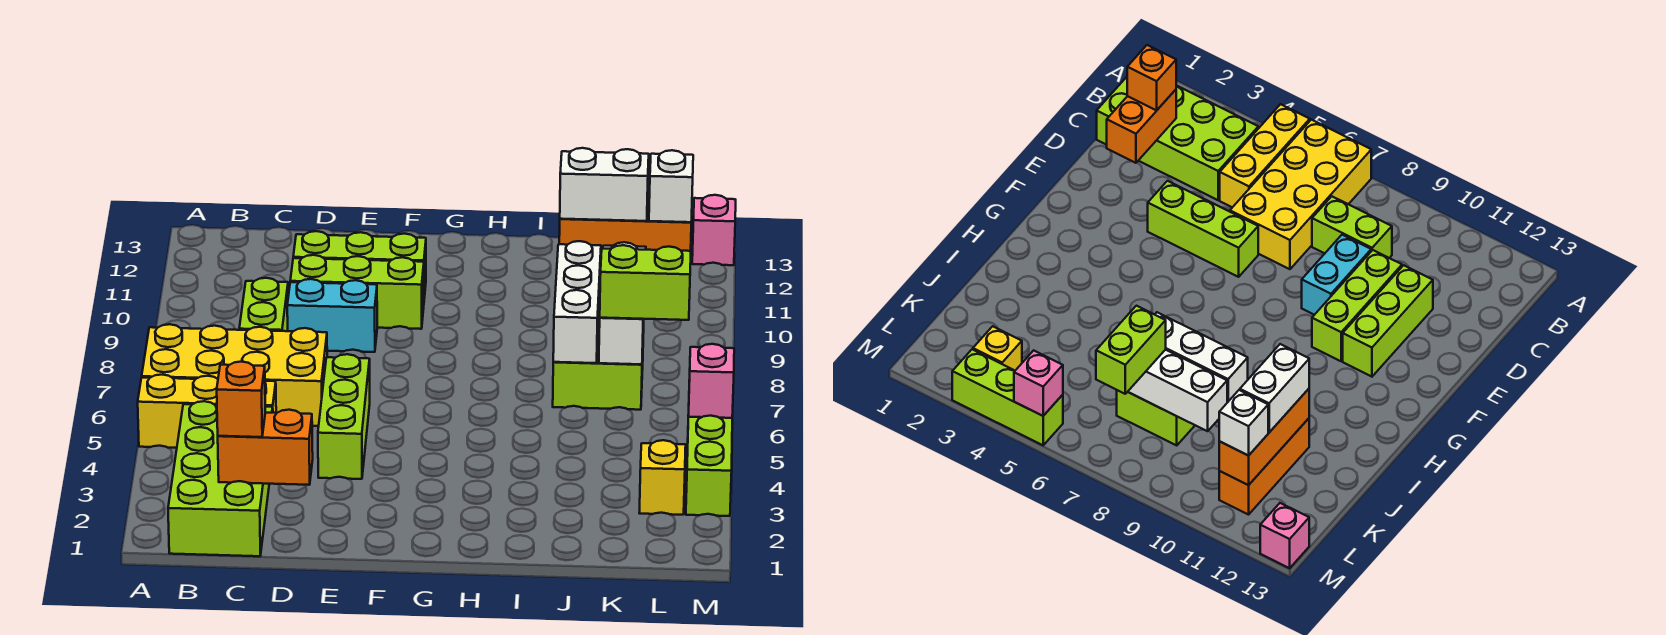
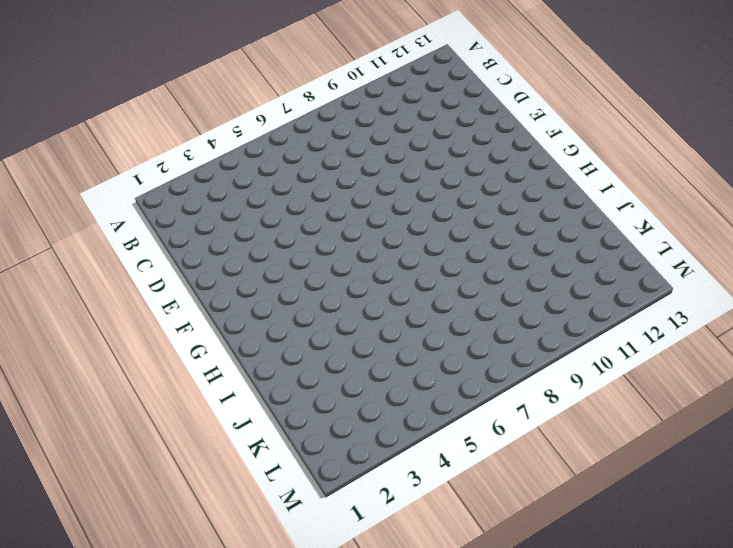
none -> yellow 1x3 brick [138,375,276,448]
none -> yellow 2x4 brick [142,324,327,426]
none -> lime 2x4 brick [168,401,273,556]

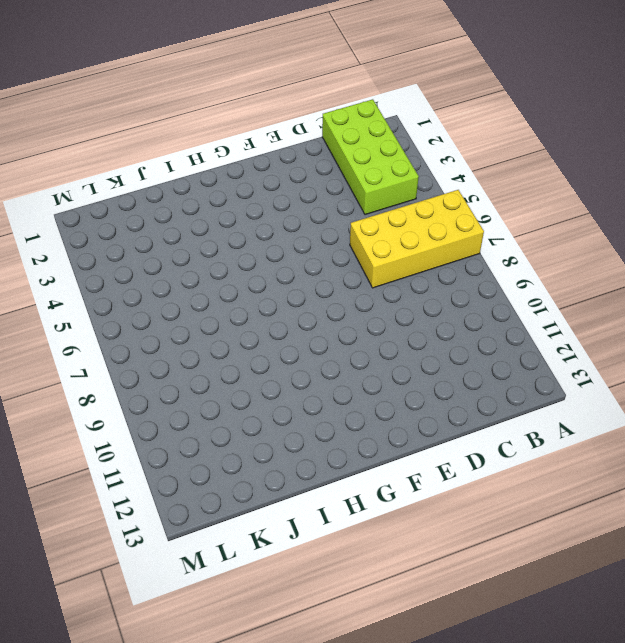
none -> yellow 1x3 brick [138,375,276,448]
none -> lime 1x2 brick [239,278,288,331]
none -> cyan 1x2 brick [287,279,377,352]

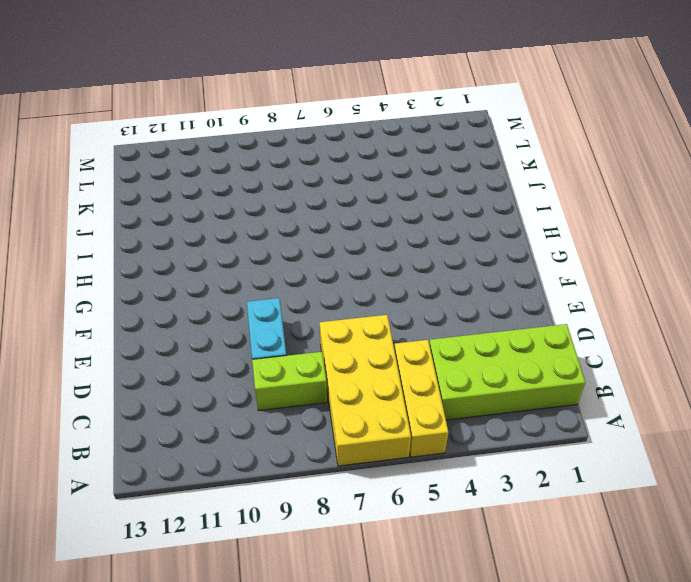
none -> lime 1x3 brick [290,255,424,329]
none -> lime 1x3 brick [293,231,426,298]
none -> lime 1x3 brick [318,354,370,479]

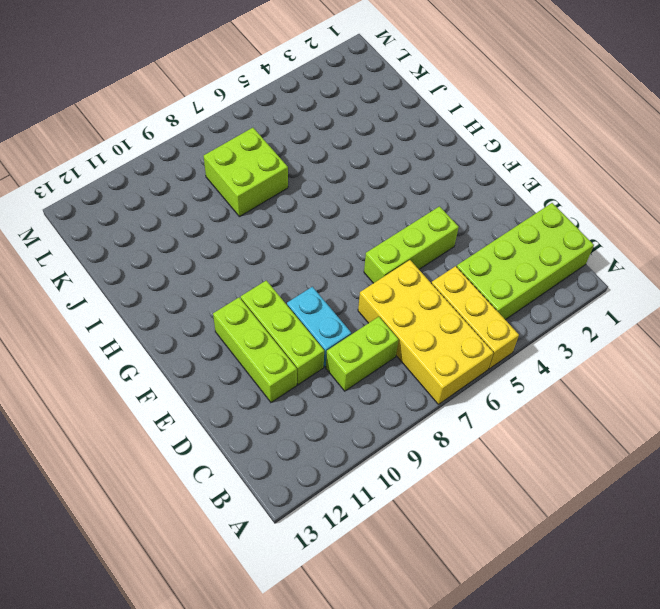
none -> orange 1x3 brick [1219,418,1309,515]
none -> yellow 1x1 brick [639,440,686,515]
none -> lime 1x3 brick [686,415,732,516]

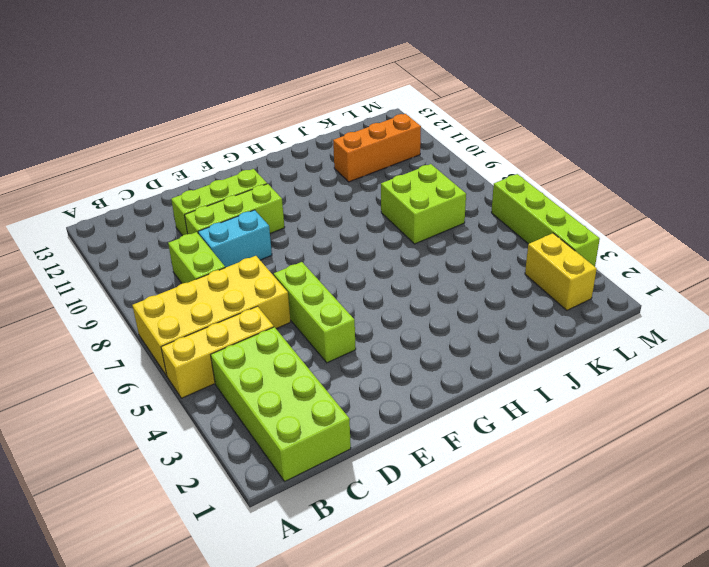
yellow 1x2 brick [525,233,597,310] -> yellow 1x1 brick [639,440,686,515]
lime 1x4 brick [491,174,600,267] -> lime 1x3 brick [686,415,732,516]
none -> pink 1x1 brick [692,195,736,265]
none -> orange 1x2 brick [218,410,313,485]
none -> white 1x3 brick [553,241,601,363]

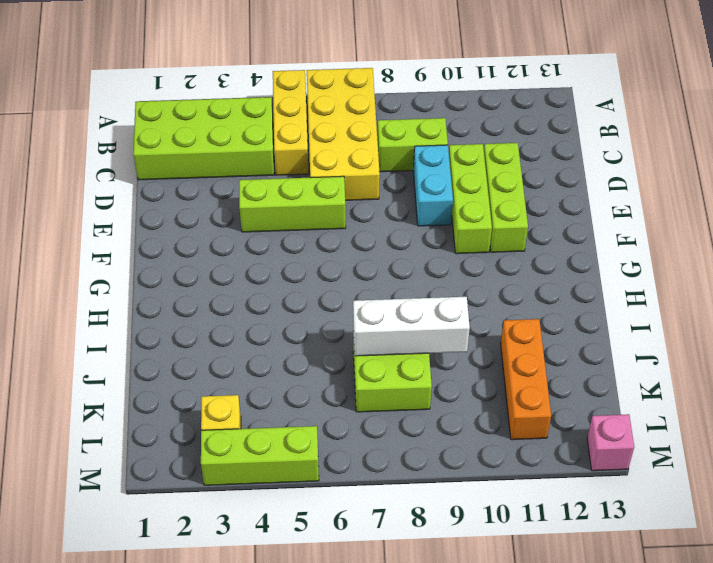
none -> orange 1x2 brick [218,410,313,485]
none -> orange 1x3 brick [559,199,691,252]
none -> white 1x3 brick [599,242,646,364]

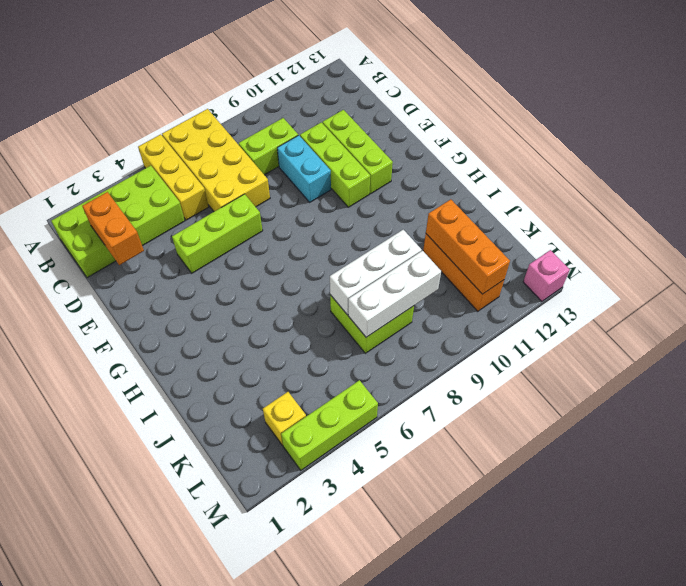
none -> pink 1x1 brick [689,344,734,418]
none -> orange 1x1 brick [217,362,265,437]
none -> white 1x2 brick [560,148,649,221]

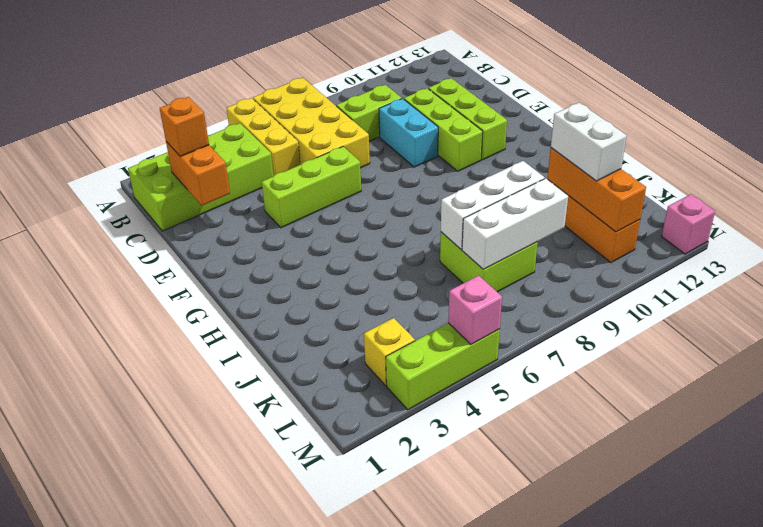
none -> lime 1x2 brick [600,245,691,320]
none -> white 1x1 brick [649,150,693,222]

